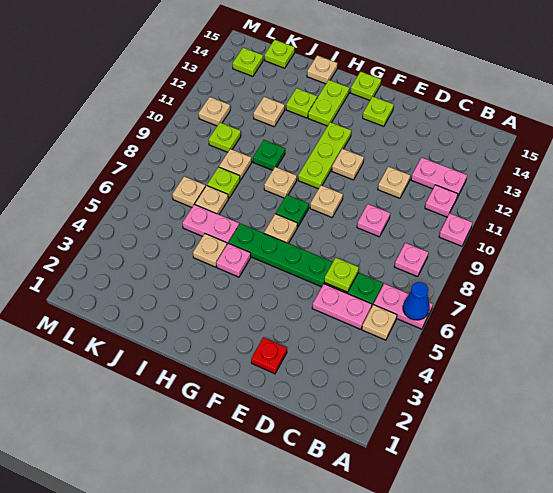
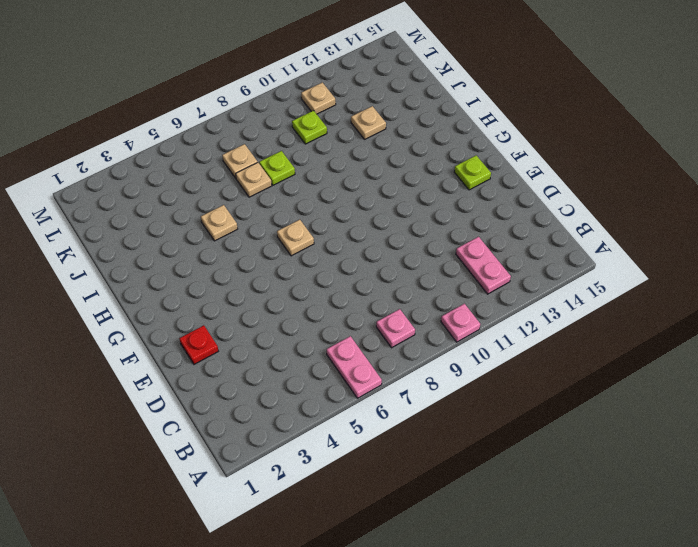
none -> tan 1x1 plate [362,304,397,340]
none -> pink 1x1 plate [425,185,458,217]
none -> pink 1x2 plate [312,284,372,329]
none -> green 1x6 plate [229,224,383,306]

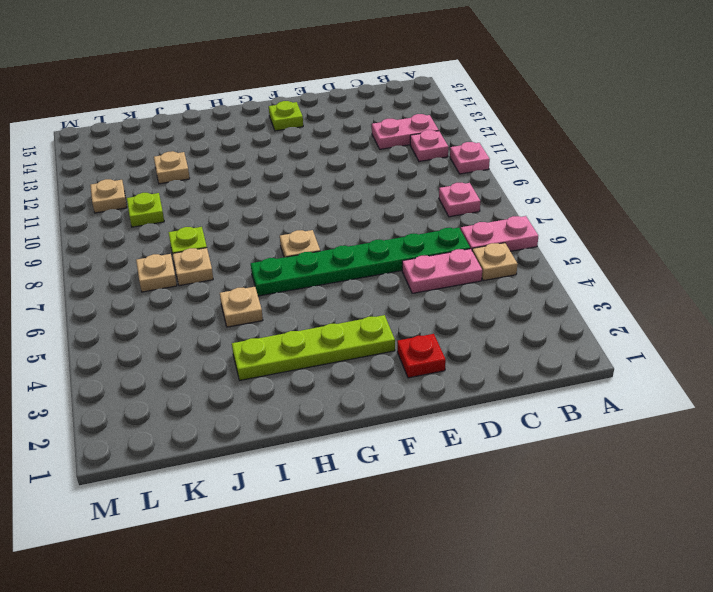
lime 1x4 plate [232,315,395,380] -> none
none -> pink 1x1 plate [357,204,390,237]
none -> tan 1x1 plate [378,167,410,198]
none -> tan 1x1 plate [310,185,343,217]
none -> tan 1x1 plate [332,149,364,180]

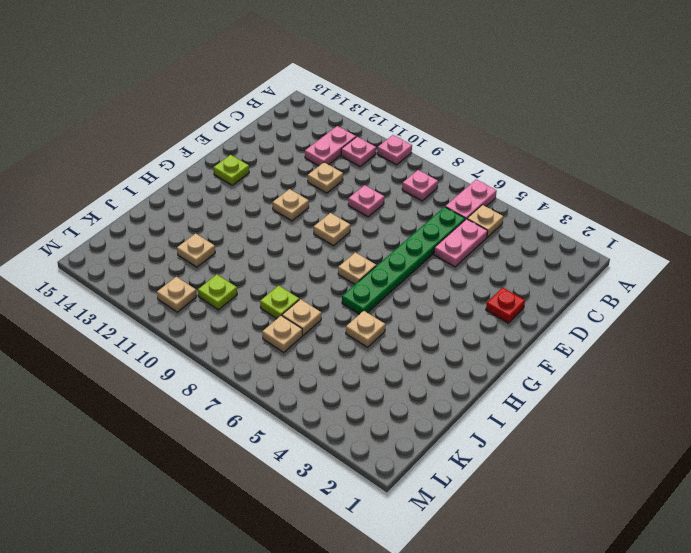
none -> green 1x1 plate [276,195,309,227]
none -> lime 1x3 plate [298,122,351,189]
none -> lime 1x1 plate [350,72,381,100]
none -> pink 1x1 plate [216,243,251,277]

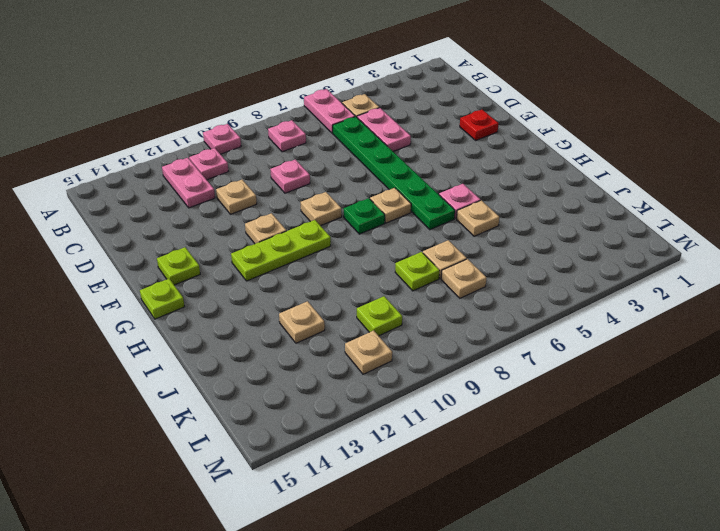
none -> tan 1x1 plate [264,167,297,198]
none -> lime 1x2 plate [308,80,349,126]
none -> pink 1x2 plate [182,204,239,244]
none -> green 1x1 plate [253,140,285,170]

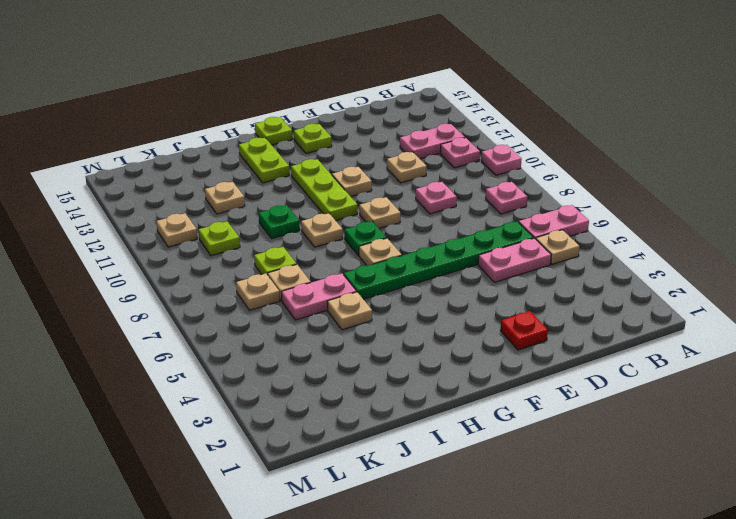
none -> pink 1x1 plate [216,243,251,277]
none -> lime 1x1 plate [286,88,317,118]
none -> tan 1x1 plate [307,55,337,84]
none -> tan 1x1 plate [219,149,252,180]

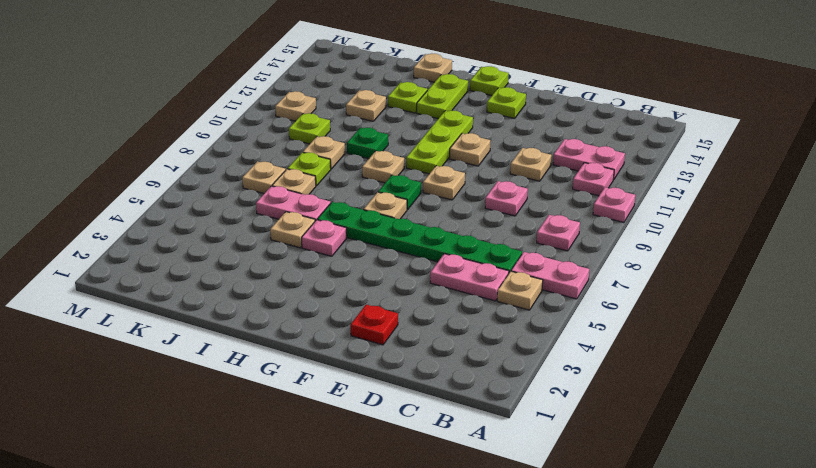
none -> lime 1x1 plate [265,40,295,68]
none -> lime 1x1 plate [233,48,263,76]
none -> blue 1x1 cone [403,282,430,320]
none -> lime 1x1 plate [324,258,359,292]

